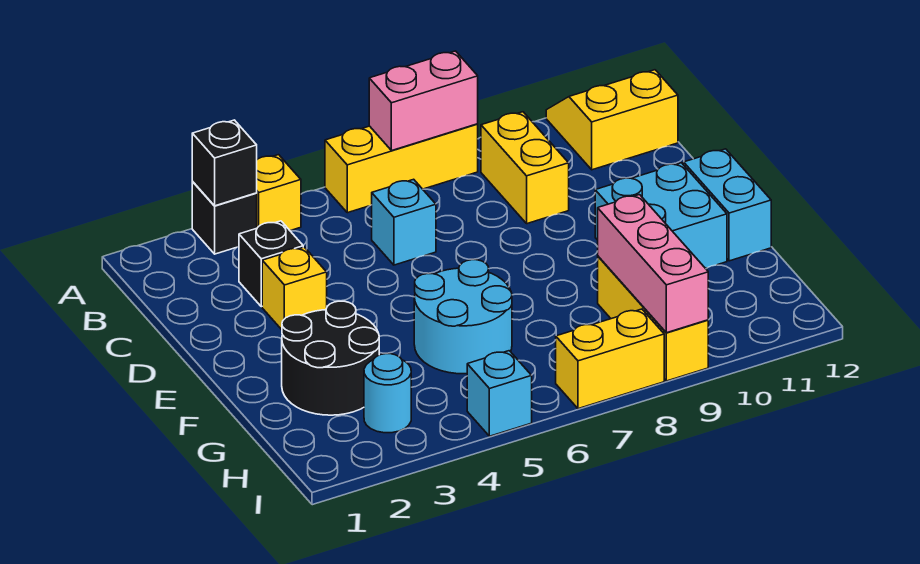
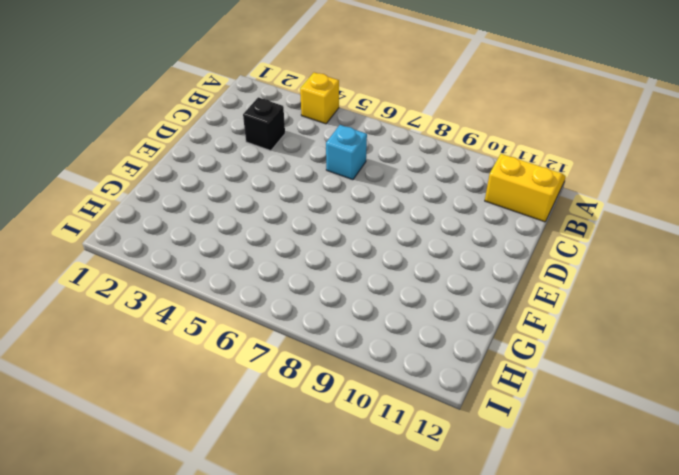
none -> black 1x1 brick [192,182,257,254]
none -> yellow 1x3 brick [325,124,478,213]
none -> yellow 1x2 brick [481,112,569,224]

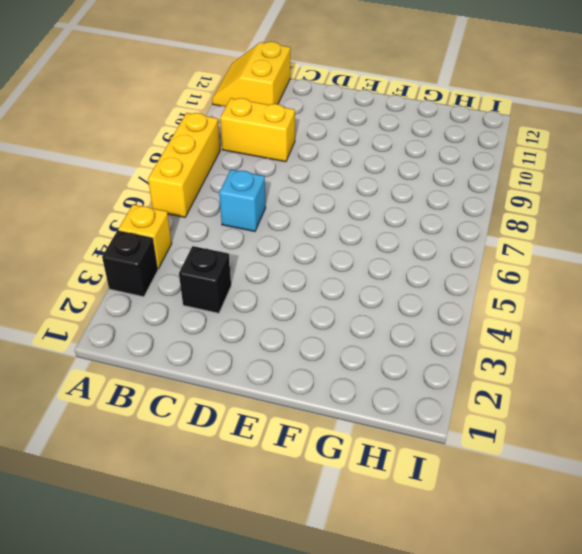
none -> yellow 1x1 brick [262,247,327,330]
none -> cyan 2x2 brick [595,163,727,268]
none -> cyan 1x2 brick [684,149,771,261]

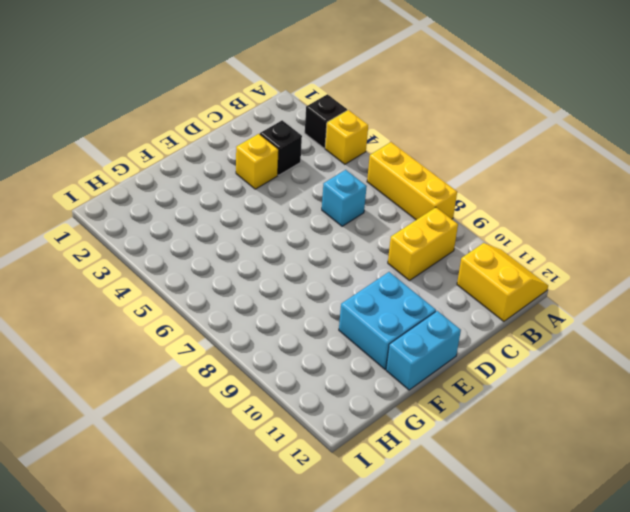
none -> black 2x2 round brick [282,301,379,415]
none -> cyan 2x2 round brick [414,260,512,374]
none -> yellow 1x3 brick [598,256,708,381]

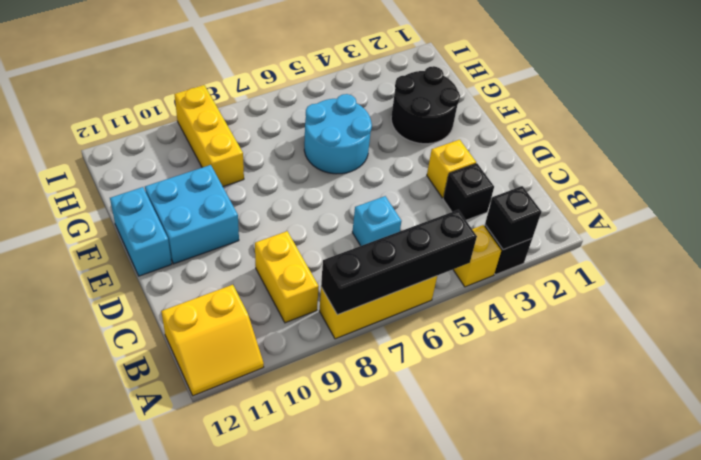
black 1x4 brick [321,210,477,315] -> pink 1x2 brick [369,51,478,151]
none -> cyan 1x1 round brick [364,354,411,433]
none -> cyan 1x1 brick [467,351,532,436]
none -> yellow 1x2 brick [556,309,664,409]

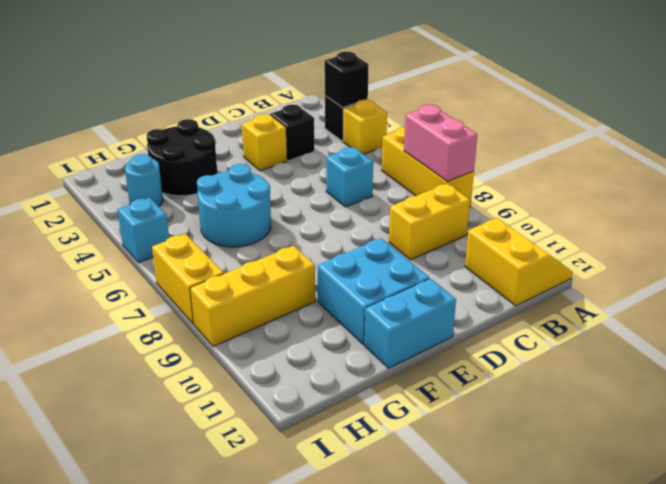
none -> pink 1x3 brick [598,195,708,333]

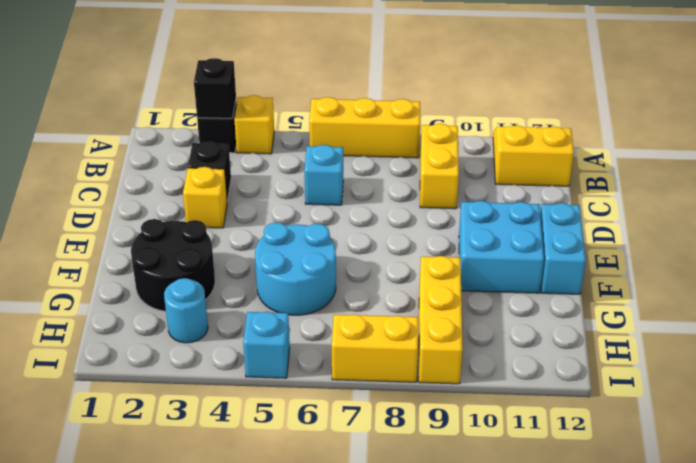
none -> pink 1x2 brick [369,51,478,151]
none -> pink 1x3 brick [598,195,708,333]

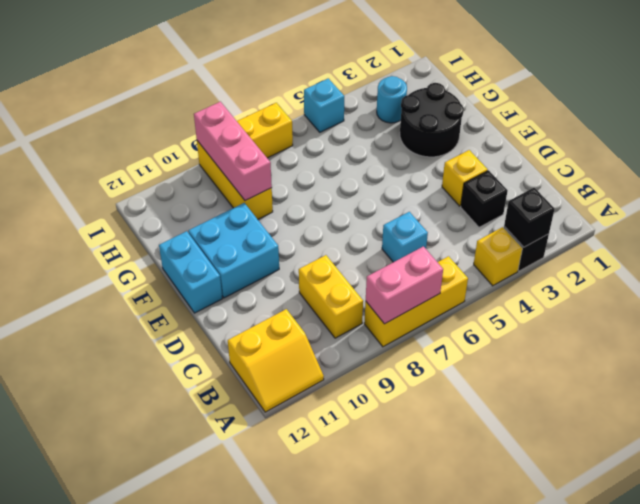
none -> cyan 2x2 round brick [414,260,512,374]

